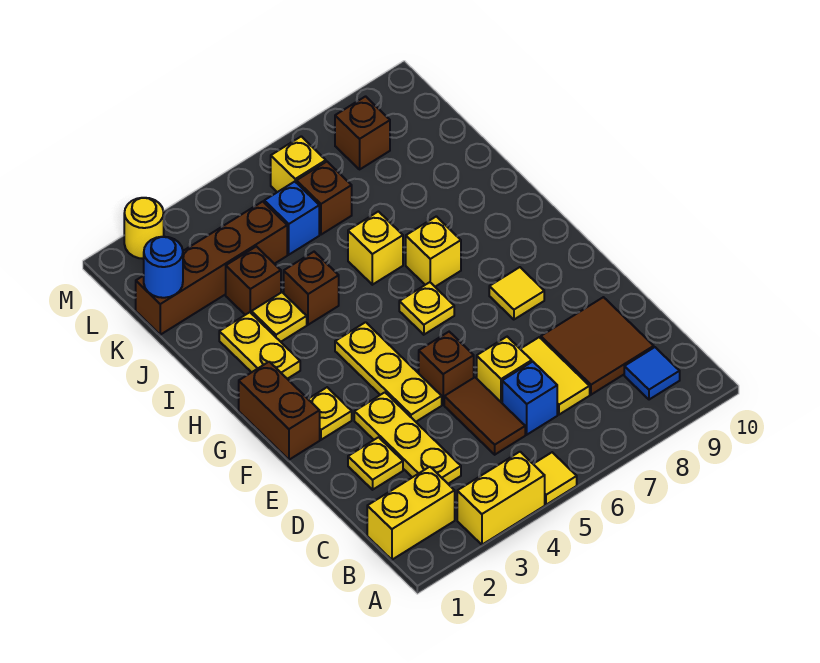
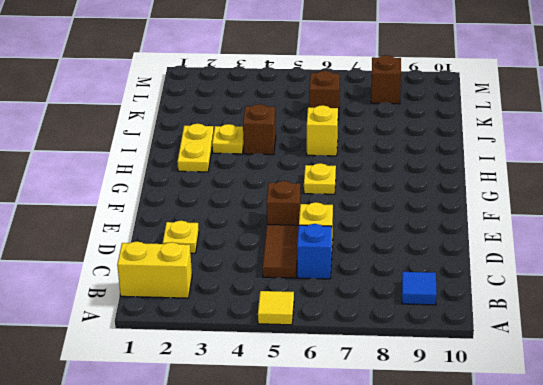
none -> yellow 1x2 brick [457,452,545,545]
none -> yellow 1x3 plate [354,392,461,484]
none -> yellow 1x2 tile [521,337,590,415]
none -> brown 2x2 tile [541,297,654,395]

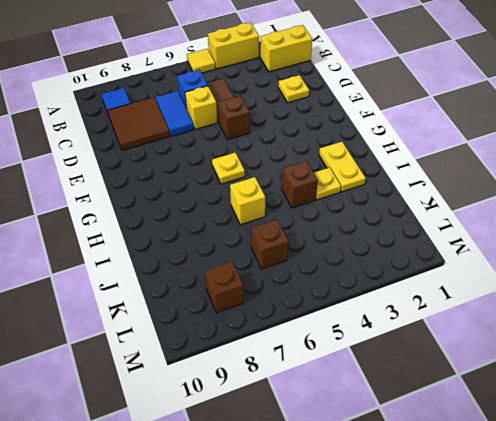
blue 1x2 tile [156,91,194,136] -> yellow 1x2 tile [521,337,590,415]
none -> yellow 1x3 plate [354,392,461,484]
none -> yellow 1x3 plate [335,322,442,422]
none -> brown 1x2 brick [239,362,320,460]
none -> yellow 1x1 plate [308,387,352,440]

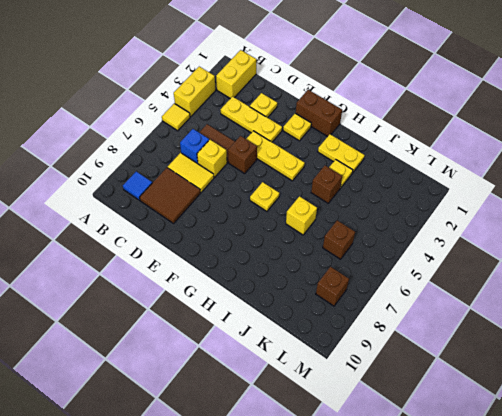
none -> yellow 1x1 tile [489,267,544,320]
none -> yellow 1x1 brick [406,216,461,287]
none -> brown 1x1 brick [226,247,281,315]
none -> brown 1x4 brick [136,202,287,335]

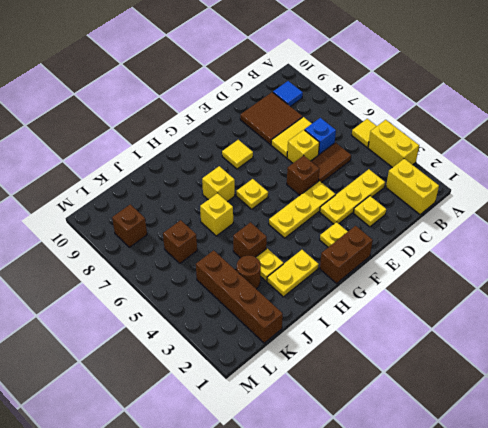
brown 1x1 round brick [237,256,261,289] -> brown 1x1 brick [226,247,281,315]
none -> blue 1x1 brick [264,182,319,255]
none -> yellow 1x1 brick [271,136,326,192]
none -> yellow 1x1 round brick [124,198,164,259]
none -> blue 1x1 round brick [144,237,183,298]

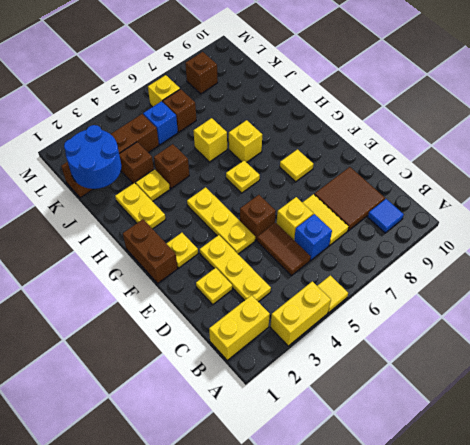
blue 2x2 round brick [64,125,121,189] -> blue 1x1 round brick [144,237,183,298]
none -> yellow 1x1 round brick [124,198,164,259]

